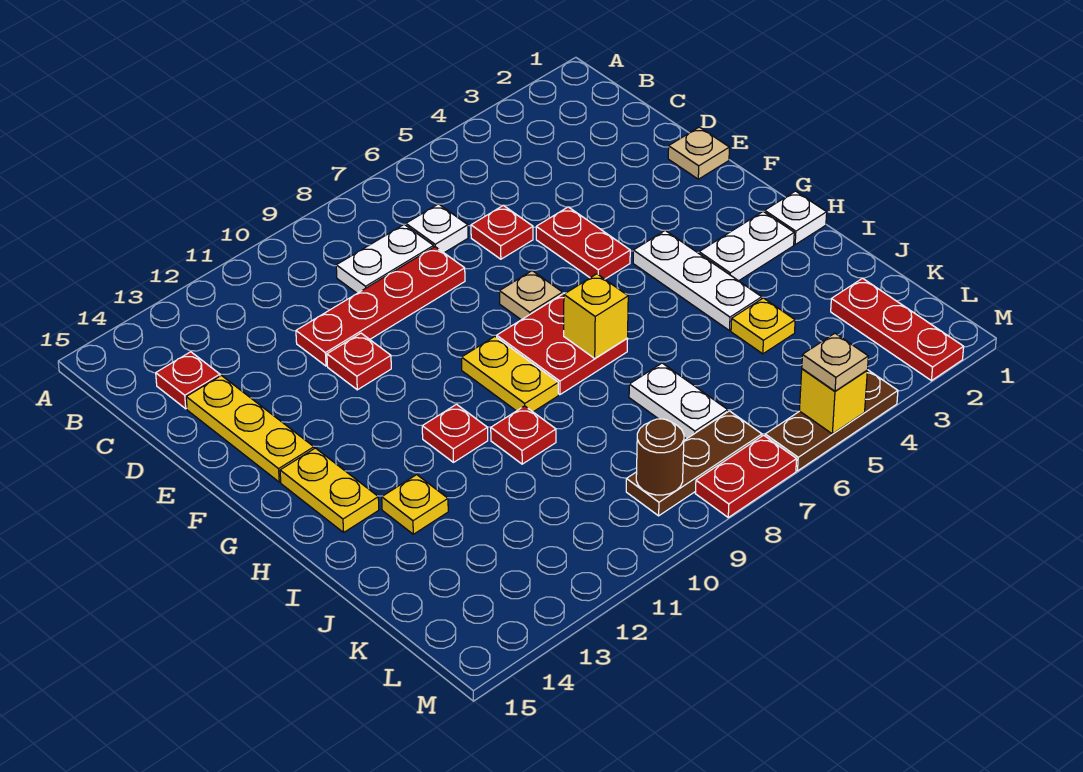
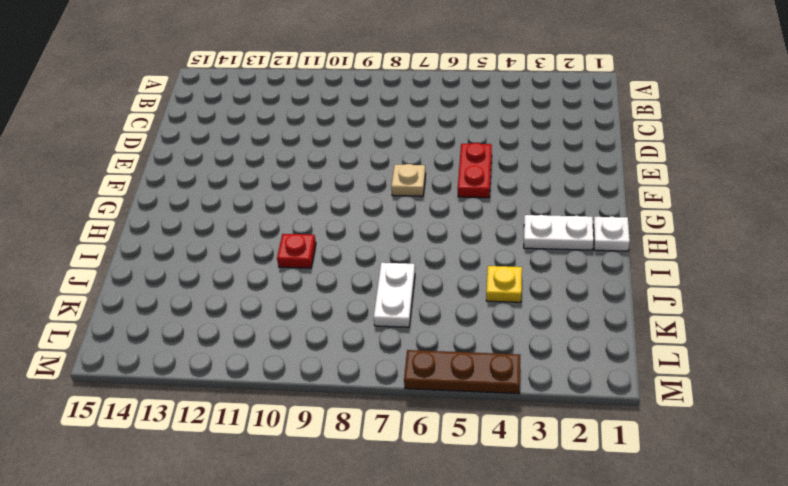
none -> white 1x1 plate [406,204,468,253]
none -> white 1x2 plate [336,224,434,293]
none -> red 1x1 plate [156,352,220,409]

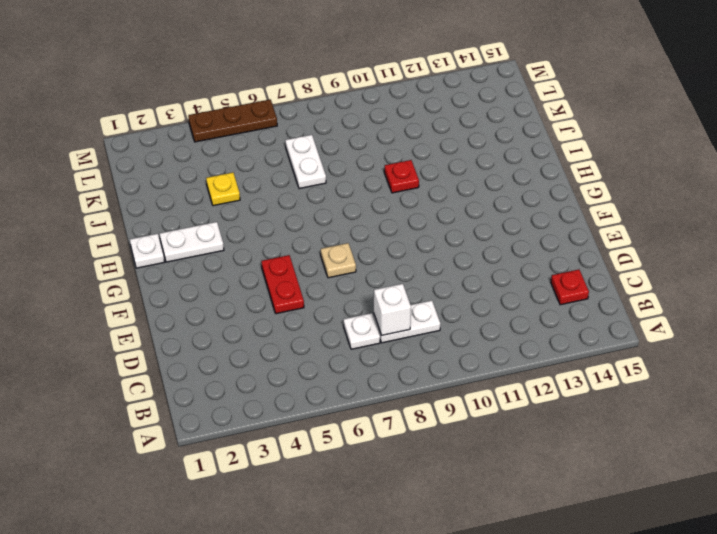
white 1x1 brick [374,284,411,336] -> none
none -> red 1x1 plate [471,205,533,259]
none -> red 1x4 plate [296,247,465,366]
none -> yellow 1x3 plate [186,375,314,482]

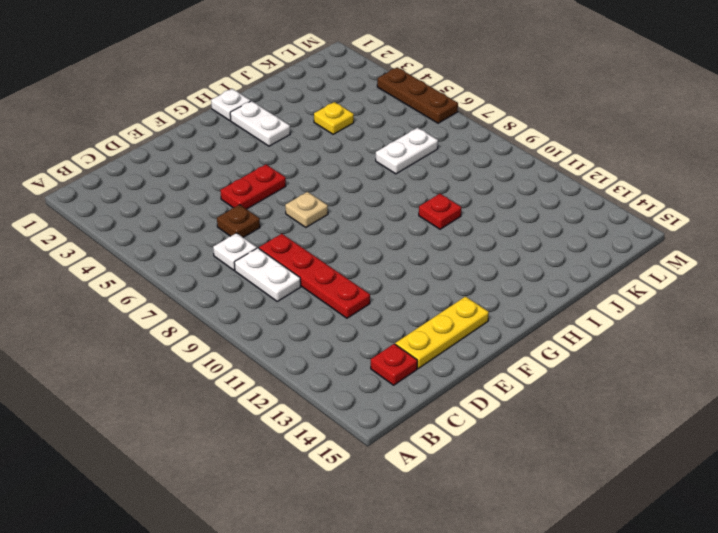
brown 1x1 plate [217,205,260,238] -> red 1x1 plate [471,205,533,259]
none -> tan 1x1 plate [668,127,729,179]
none -> red 1x1 plate [327,333,391,390]
none -> white 1x3 plate [633,230,762,331]

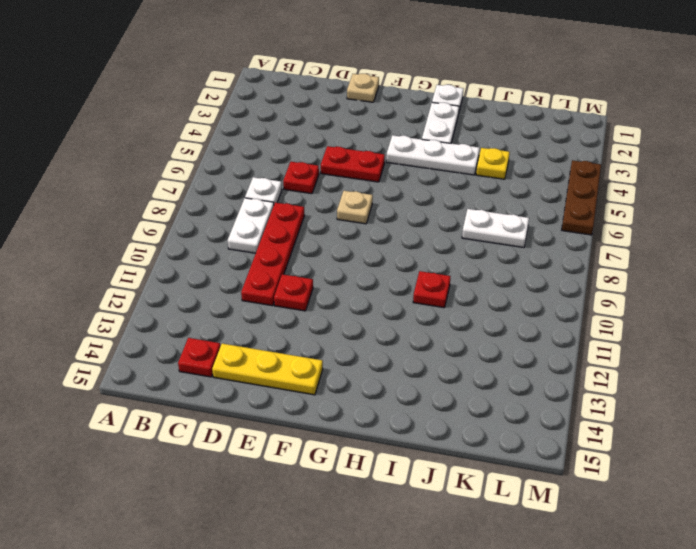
none -> red 2x2 plate [497,293,628,395]
none -> yellow 1x2 plate [462,337,558,412]
none -> yellow 1x2 plate [280,448,379,532]

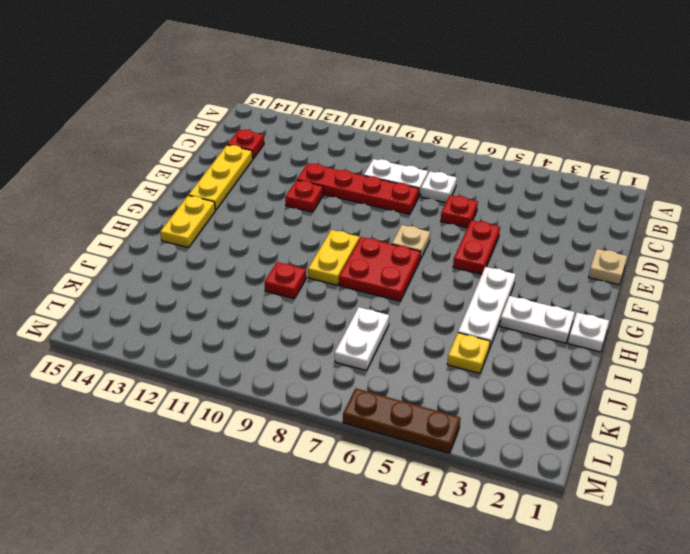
none -> red 1x1 plate [422,404,488,462]
none -> yellow 1x1 plate [382,475,448,534]
none -> red 1x3 plate [831,278,964,381]

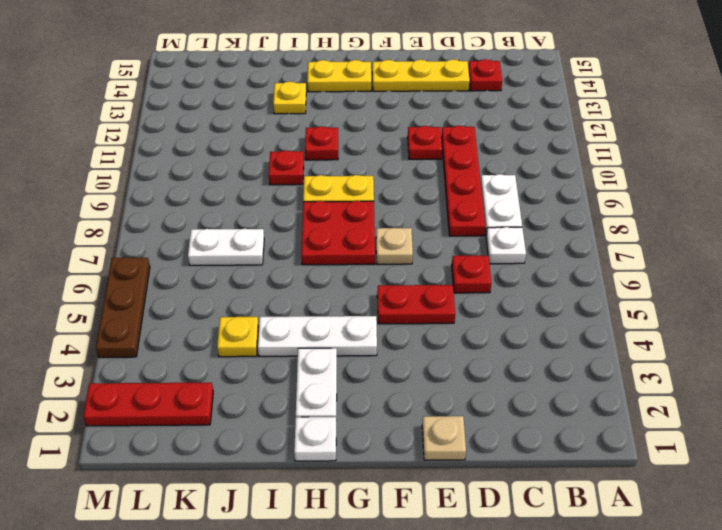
none -> brown 1x3 plate [626,411,762,516]
none -> red 1x2 plate [695,435,797,517]
none -> yellow 1x1 brick [564,274,628,358]

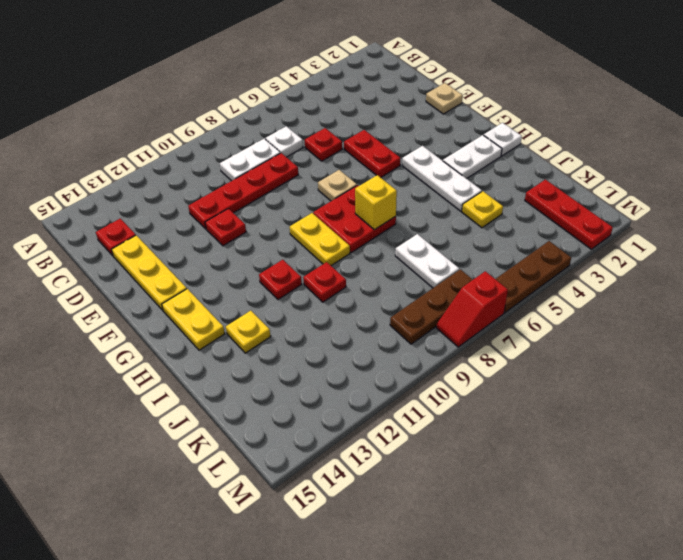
red 1x2 slope [436,271,508,347] -> red 1x2 plate [695,435,797,517]
none -> brown 1x1 round brick [636,419,684,495]
none -> yellow 1x1 brick [799,369,867,434]
none -> tan 1x1 plate [802,333,868,391]

